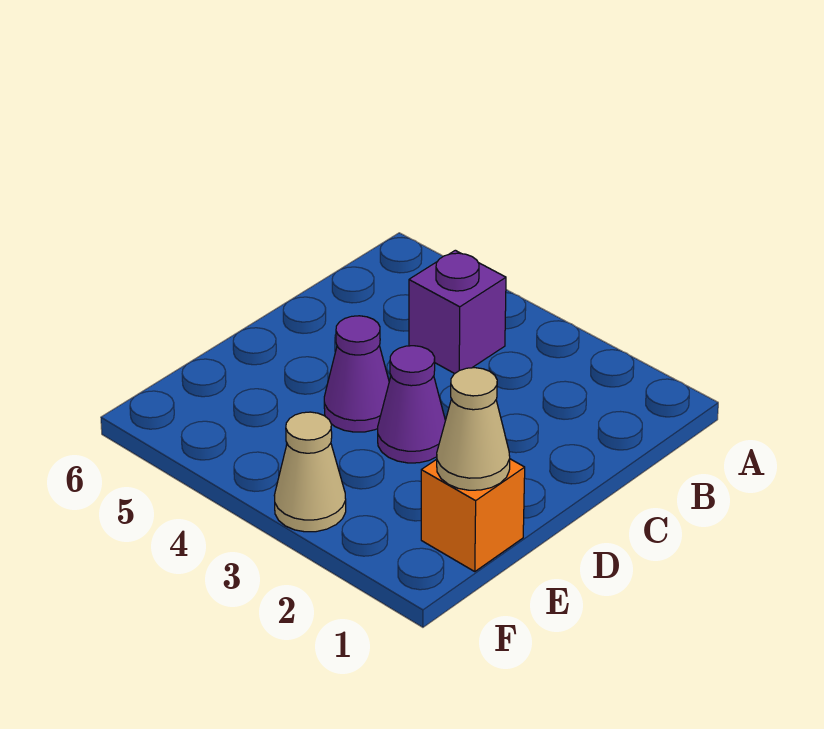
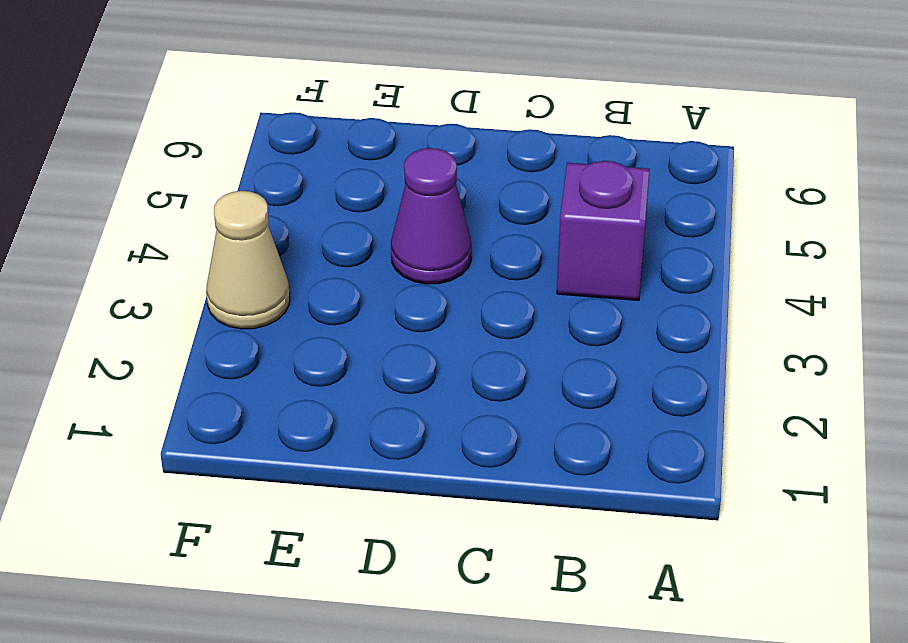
none -> purple 1x1 cone [378,346,445,463]
none -> orange 1x1 brick [421,459,525,572]

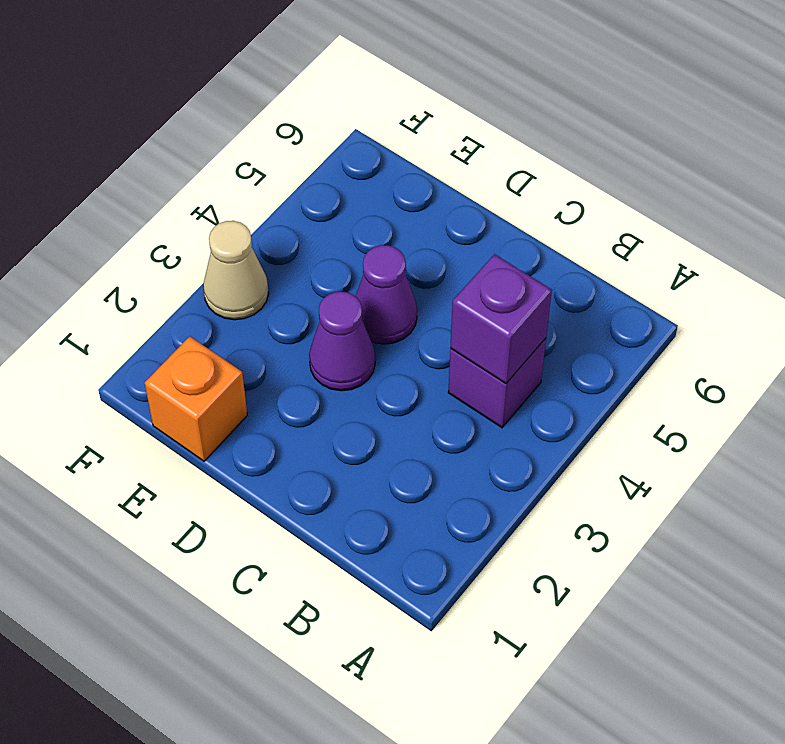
purple 1x1 brick [450,254,552,383] -> none
none -> tan 1x1 cone [437,368,510,490]

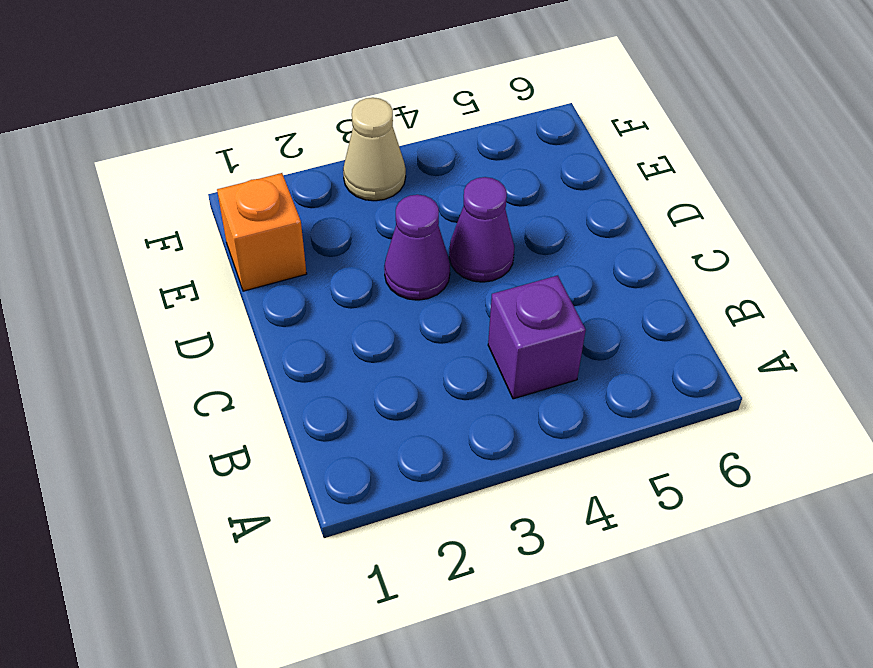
none -> tan 1x1 cone [437,368,510,490]

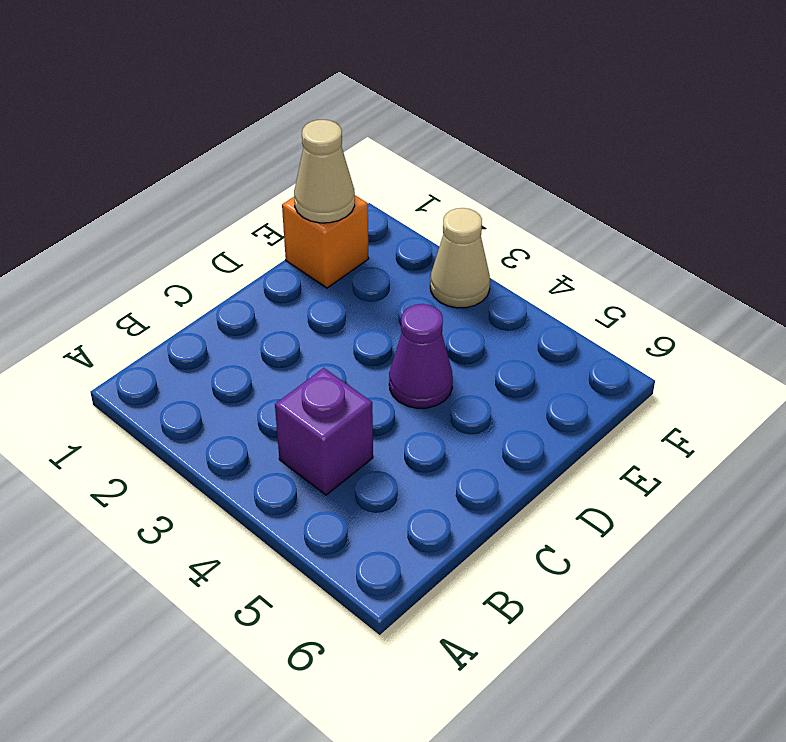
none -> purple 1x1 cone [378,346,445,463]

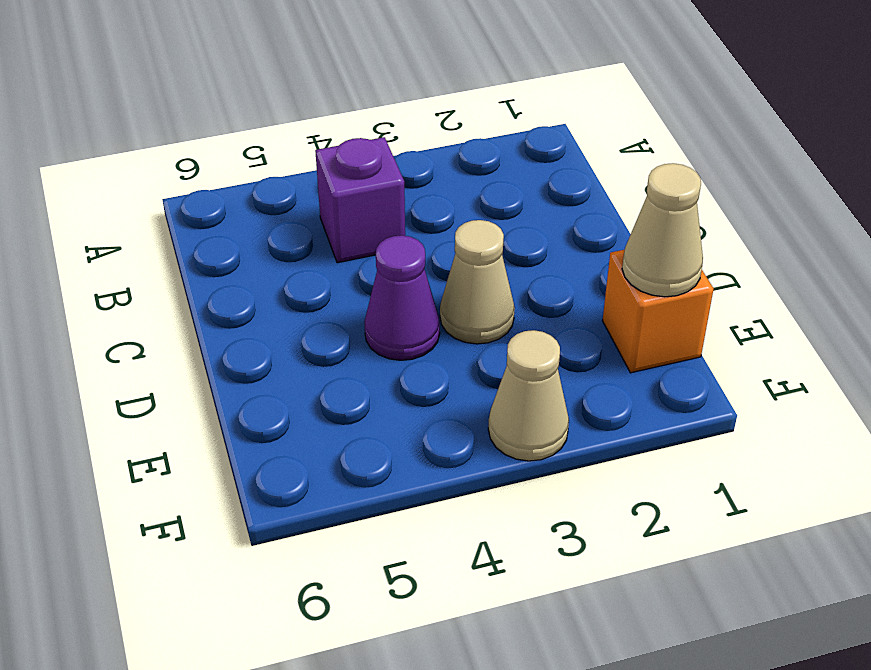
tan 1x1 cone [440,220,515,344] -> purple 1x1 cone [378,346,445,463]

